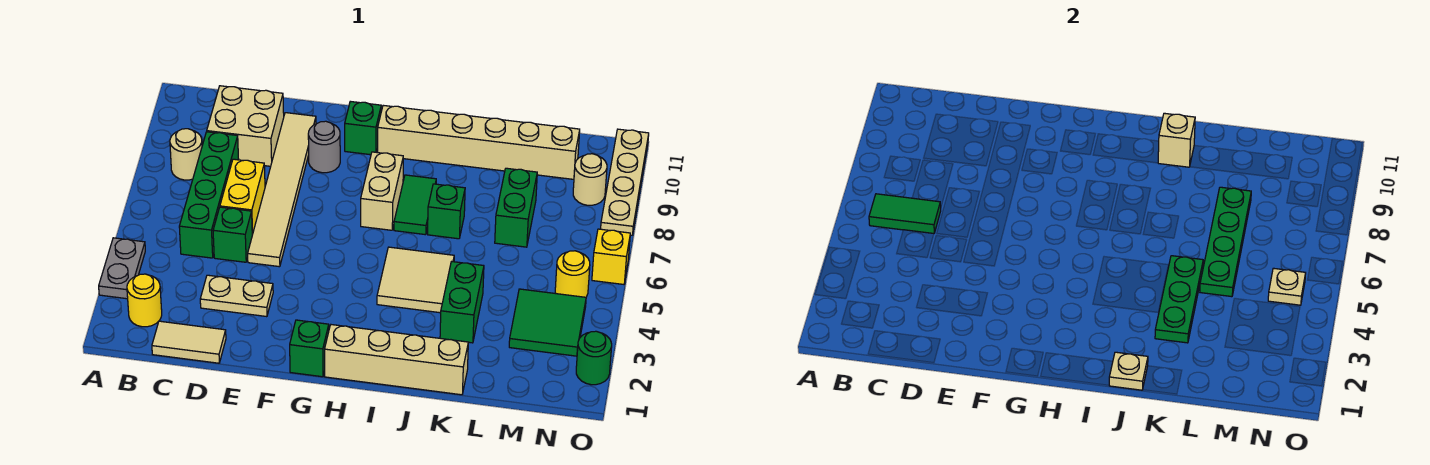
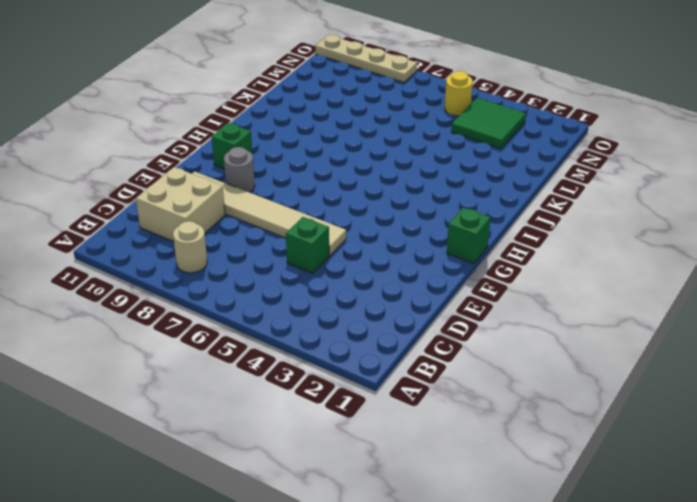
none -> grey 1x2 plate [99,238,145,299]
none -> yellow 1x1 round brick [127,274,162,327]
none -> tan 1x2 tile [152,321,226,363]
none -> green 1x4 brick [179,132,239,258]

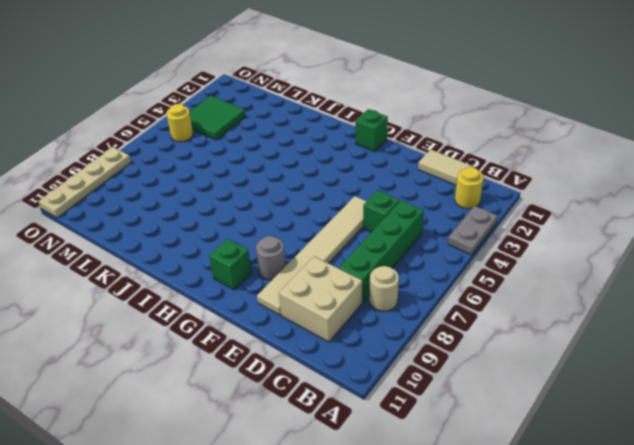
none -> tan 1x2 plate [200,275,273,317]
none -> yellow 1x2 brick [220,159,265,235]
none -> tan 1x4 brick [325,325,468,395]
none -> tan 1x2 brick [361,152,403,230]

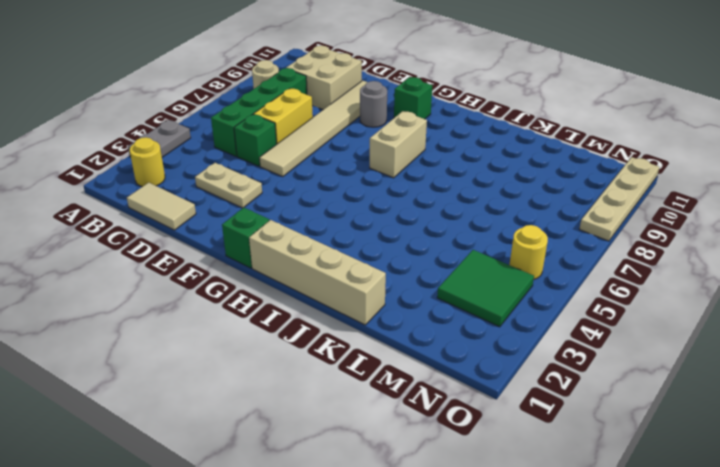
none -> tan 1x6 brick [378,105,580,179]
none -> tan 2x2 tile [377,247,454,313]
none -> green 1x2 tile [394,175,436,235]
none -> green 1x1 brick [428,184,465,239]

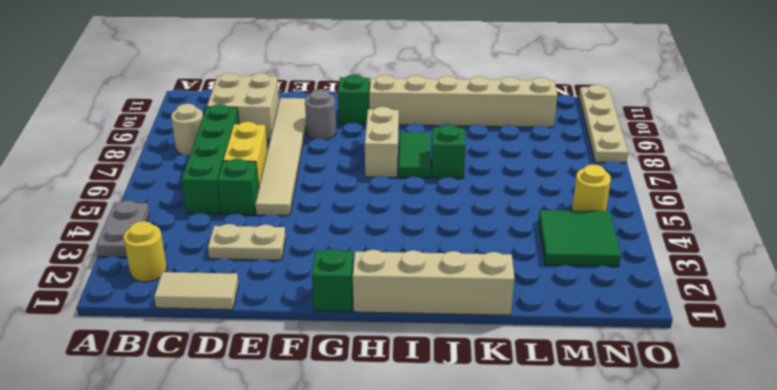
none -> tan 2x2 tile [377,247,454,313]
none -> green 1x2 brick [440,262,484,343]
none -> green 1x2 brick [495,168,537,247]
none -> tan 1x1 round brick [573,154,607,205]

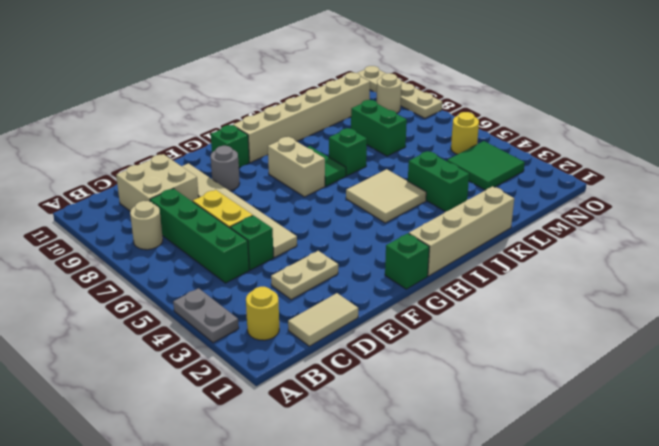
none -> green 1x1 round brick [576,331,612,385]
none -> yellow 1x1 brick [592,229,630,284]
none -> green 1x2 tile [869,194,941,233]
none -> tan 1x1 plate [1109,352,1148,390]

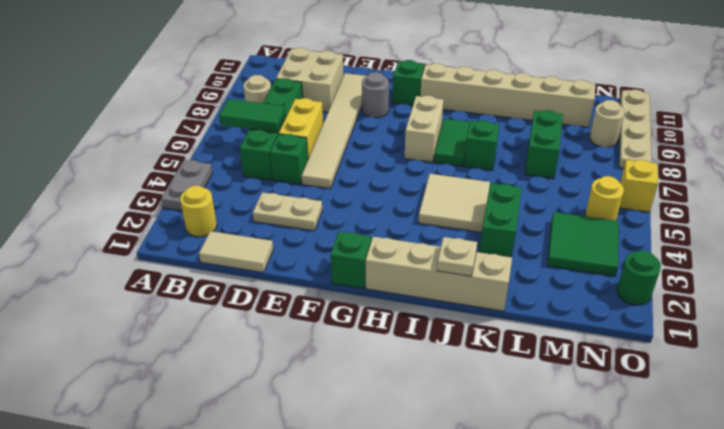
none -> tan 1x1 brick [1158,113,1195,167]
none -> green 1x3 plate [1155,256,1203,343]
none -> green 1x4 plate [1200,187,1251,297]
none -> tan 1x1 plate [1268,268,1306,305]

